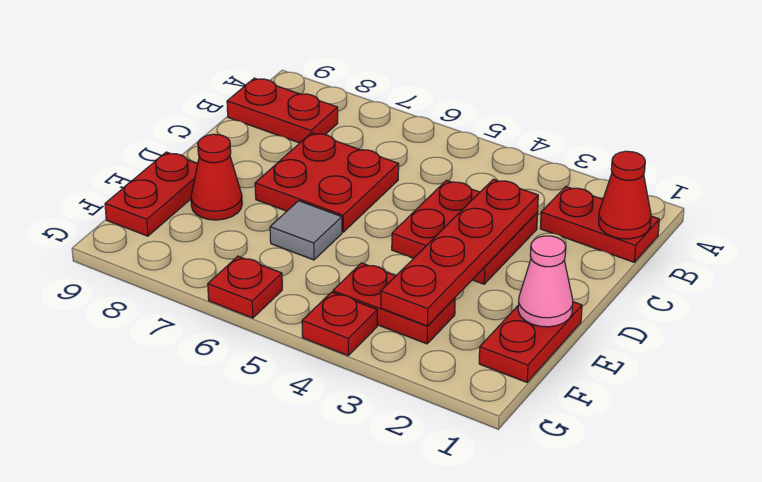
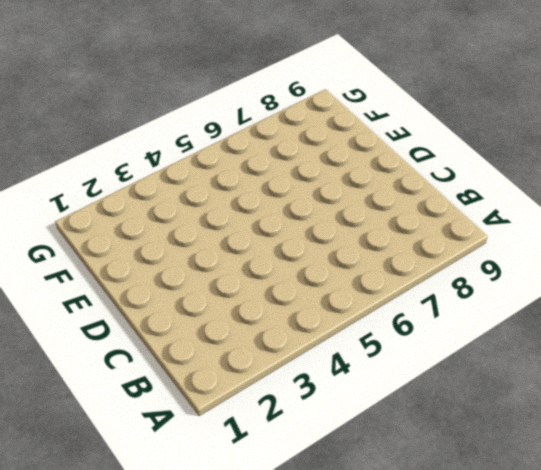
none -> red 1x2 plate [540,187,659,262]
none -> red 1x2 plate [227,78,338,143]
none -> red 2x2 plate [392,180,538,284]

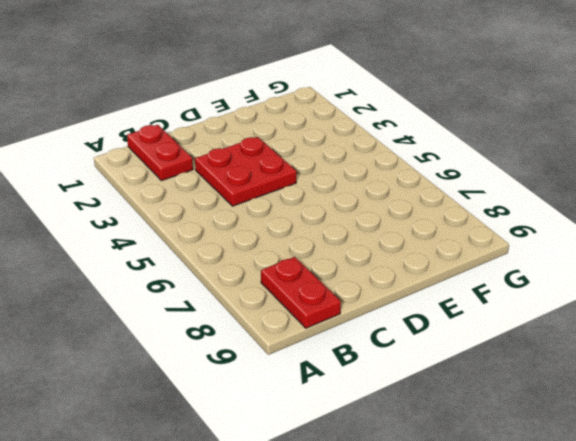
none -> red 2x2 plate [255,133,399,232]
none -> red 1x2 plate [479,302,582,382]
none -> grey 1x1 tile [270,201,342,260]

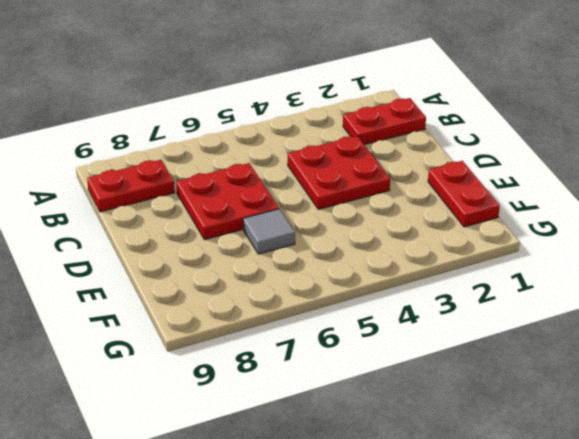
none -> red 1x1 cone [191,134,242,220]
none -> red 1x2 plate [105,152,198,236]
none -> red 1x2 plate [333,263,455,344]

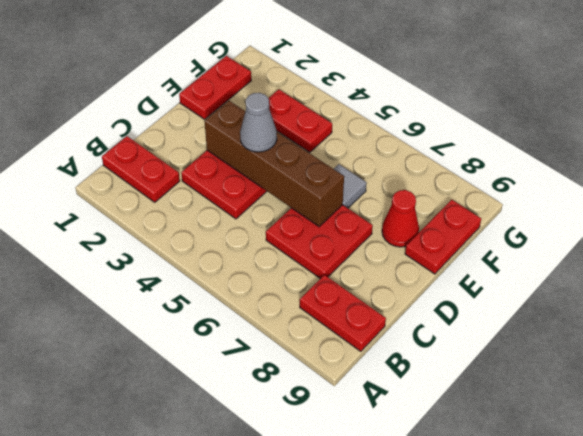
brown 1x4 brick [204,101,344,227] -> red 1x4 plate [381,179,538,326]
grey 1x1 cone [240,93,277,152] -> none
none -> red 1x1 plate [302,292,377,356]
none -> red 1x1 plate [208,256,282,318]
none -> red 1x1 cone [599,151,651,239]

